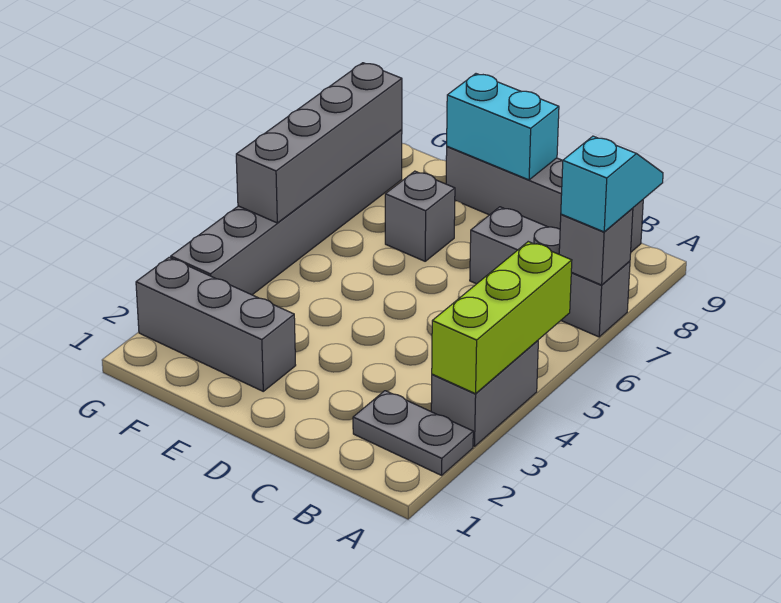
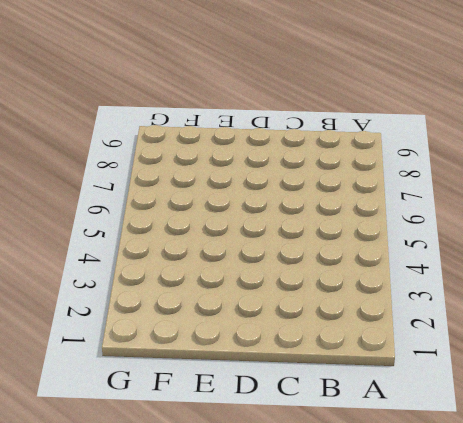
none -> grey 1x2 plate [353,391,473,475]
none -> grey 1x2 brick [431,341,538,447]
none -> grey 1x3 brick [470,207,630,337]

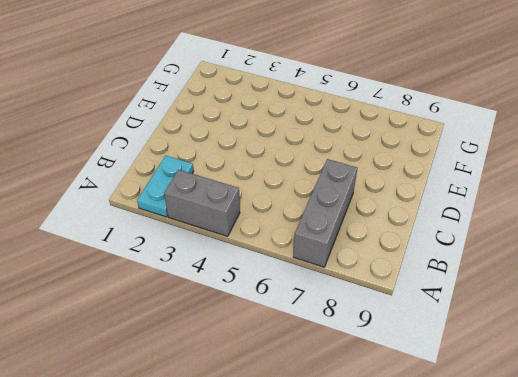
cyan 1x2 plate [137,156,194,217] -> grey 1x2 plate [353,391,473,475]
none -> grey 1x4 brick [446,146,643,252]
none -> grey 1x3 brick [136,257,296,391]
none -> grey 1x1 brick [385,171,455,261]

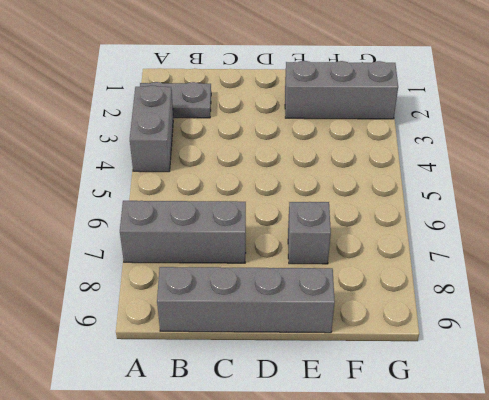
none -> grey 1x6 brick [171,130,402,295]
none -> lime 1x3 brick [432,242,572,394]
none -> grey 1x1 brick [559,208,633,285]

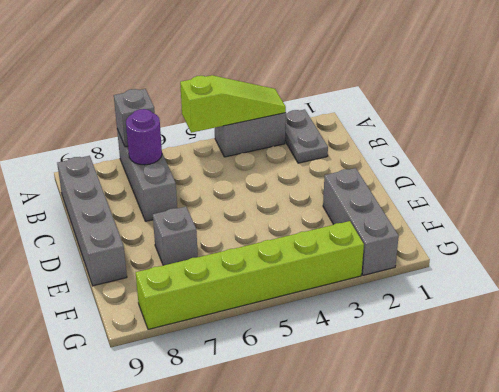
lime 1x3 slope [180,75,286,133] -> lime 1x3 brick [432,242,572,394]
purple 1x1 round brick [126,109,162,165] -> none
lime 1x6 brick [136,221,364,329] -> grey 1x6 brick [171,130,402,295]
none -> cyan 1x2 brick [447,74,559,180]
none -> grey 1x4 brick [236,63,402,223]
none -> cyan 1x2 slope [561,136,663,232]

